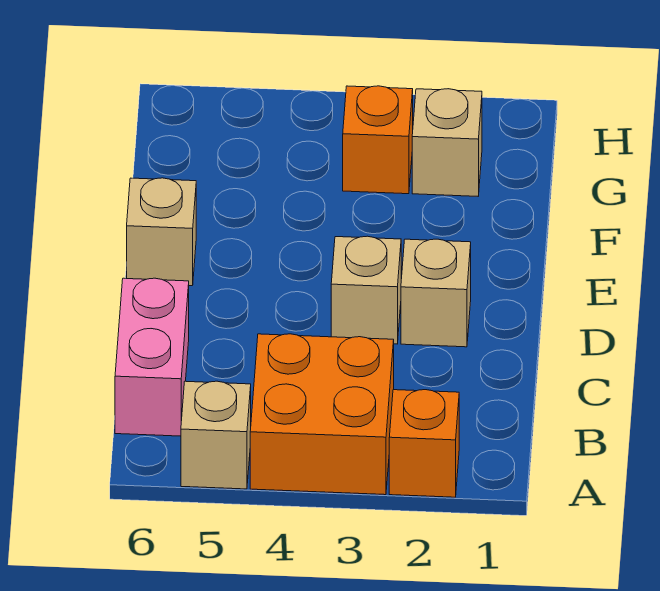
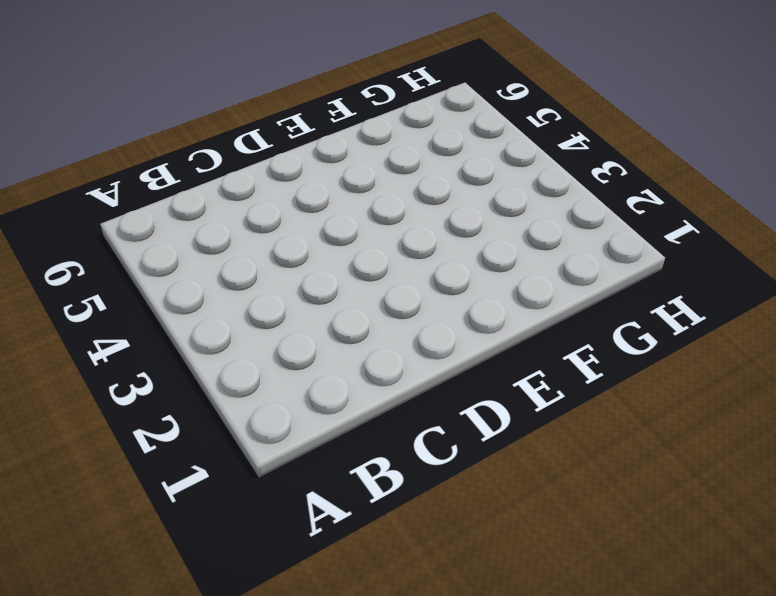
none -> orange 1x1 brick [389,390,459,497]
none -> orange 2x2 brick [250,334,394,495]

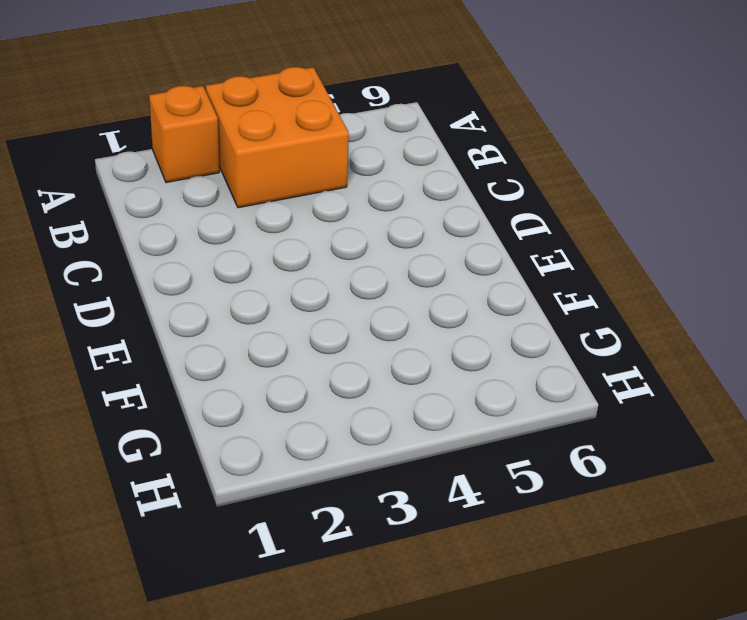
none -> tan 1x1 brick [181,381,251,489]
none -> pink 1x2 brick [115,278,189,436]

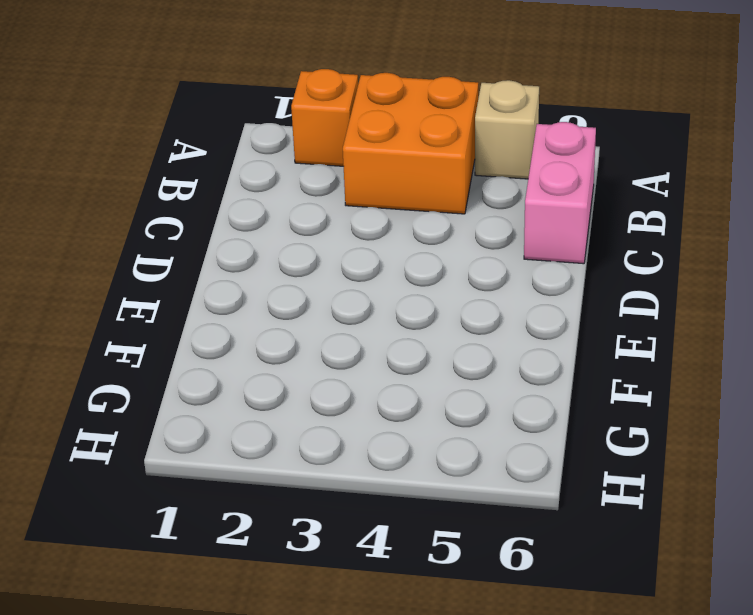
none -> tan 1x1 brick [401,239,471,347]
none -> tan 1x1 brick [331,236,401,344]

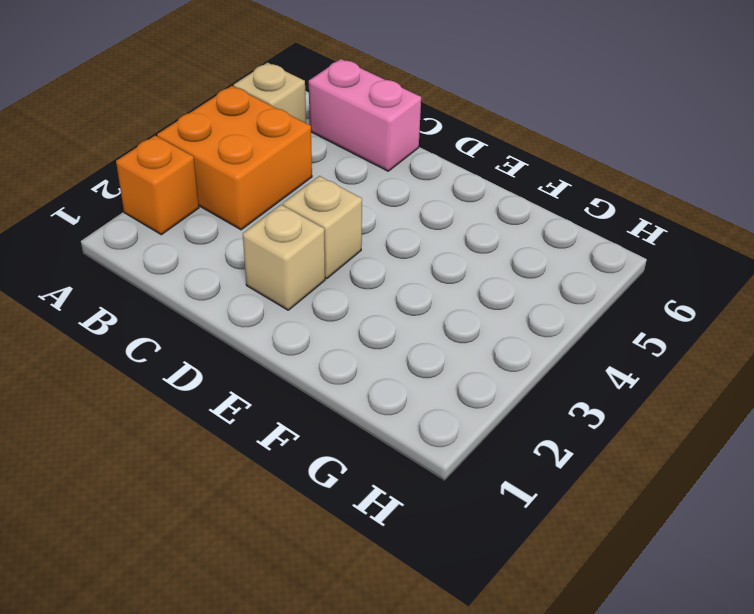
none -> tan 1x1 brick [127,178,196,286]
none -> tan 1x1 brick [412,89,482,196]

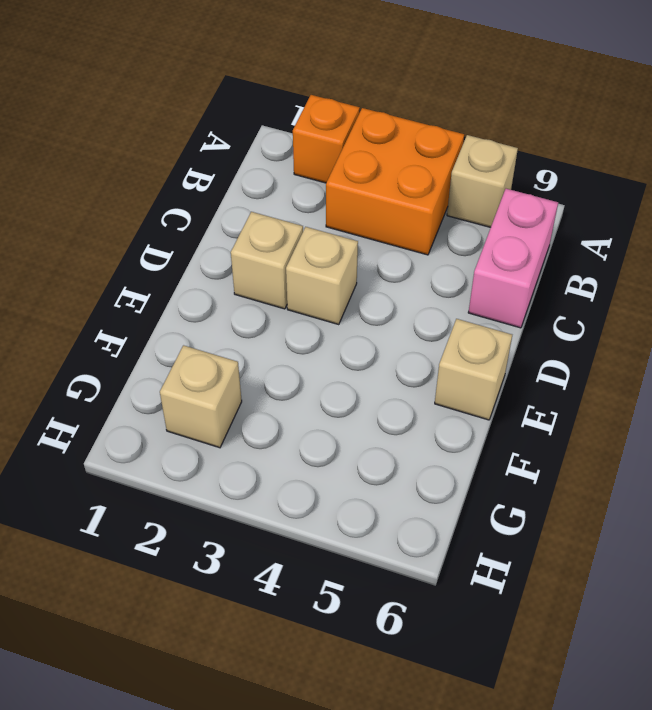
none -> orange 1x1 brick [343,86,413,194]

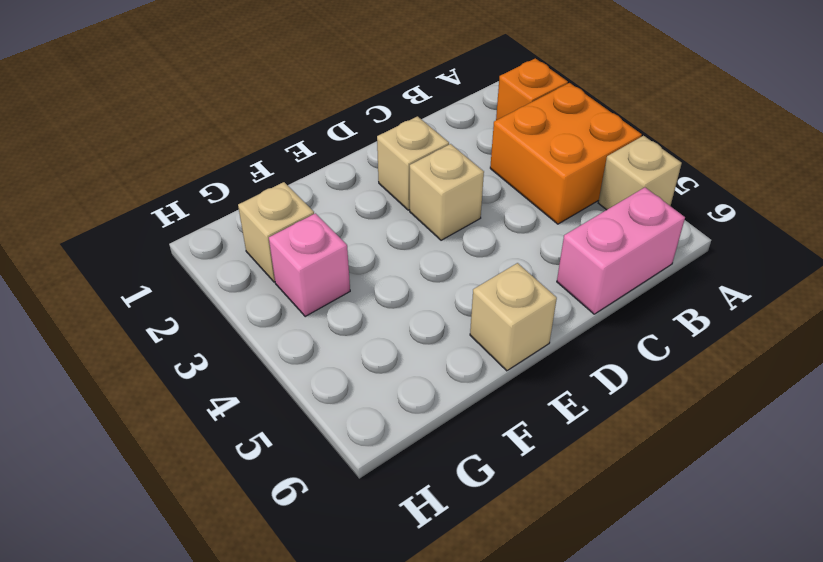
pink 1x1 brick [269,213,350,317] -> orange 1x1 brick [343,86,413,194]

